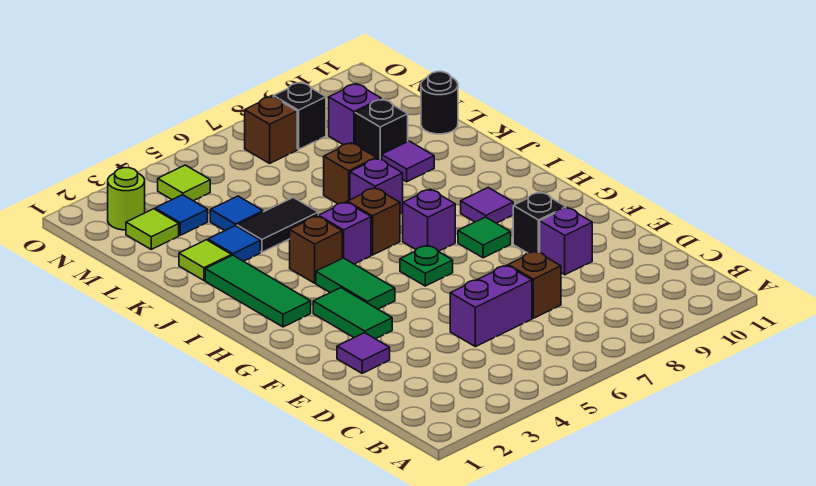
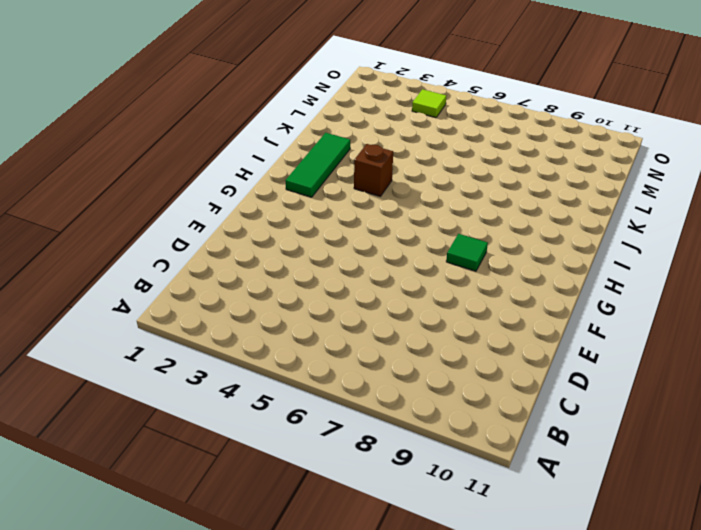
none -> purple 1x2 brick [450,265,532,347]
none -> brown 1x1 brick [508,251,561,318]
none -> purple 1x1 tile [337,333,390,373]
none -> purple 1x1 brick [540,208,592,275]

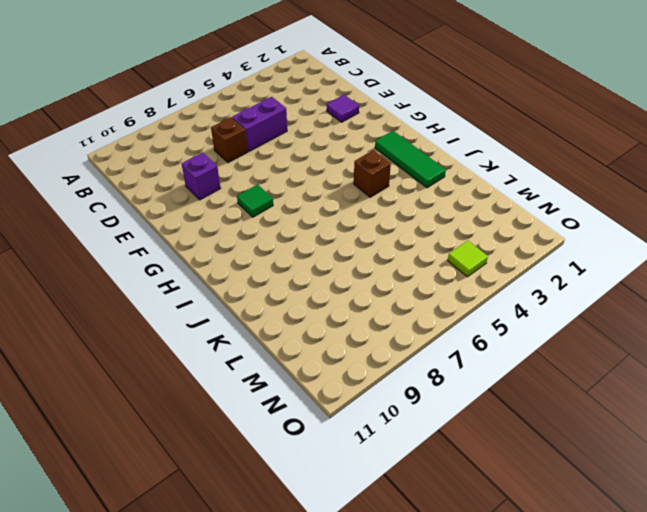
none -> green 1x2 tile [313,288,392,339]
none -> black 1x1 brick [513,192,566,253]
none -> green 1x2 tile [316,258,395,309]
none -> green 1x1 plate [400,245,453,286]

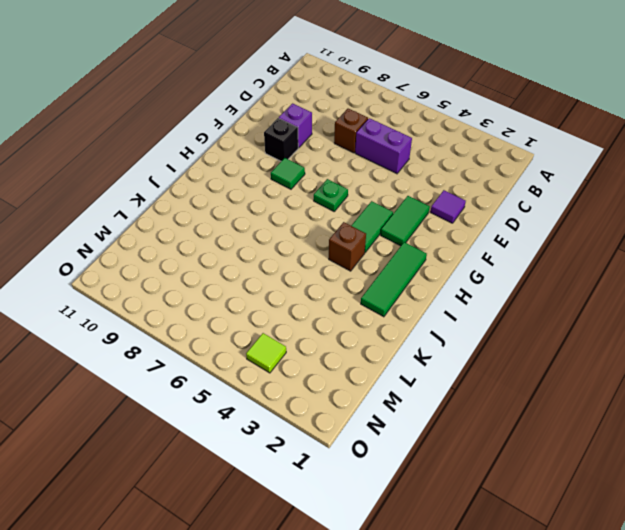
none -> purple 1x1 brick [403,189,455,251]
none -> purple 1x1 tile [461,188,513,223]
none -> purple 1x1 brick [318,202,371,264]
none -> brown 1x1 brick [347,188,400,255]

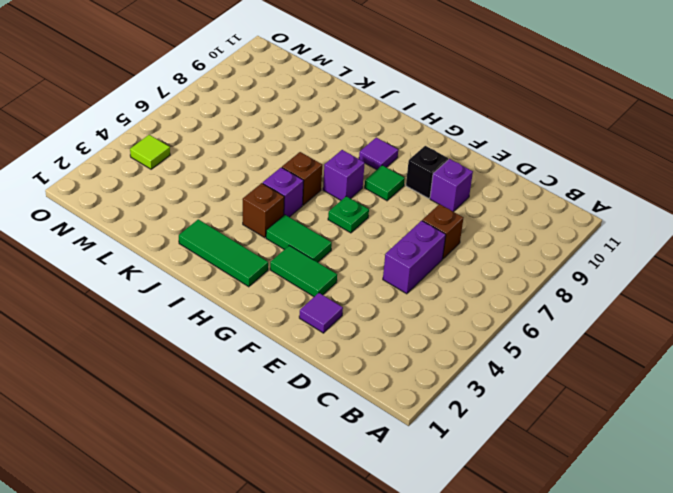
none -> purple 1x1 brick [350,158,403,213]
none -> lime 1x1 tile [179,240,232,280]
none -> blue 1x1 tile [208,226,260,261]
none -> black 1x2 tile [237,197,318,252]

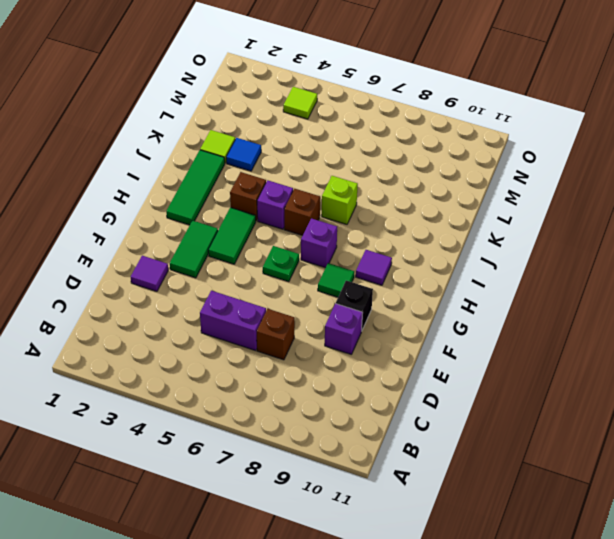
lime 1x1 brick [322,176,358,224] -> purple 1x1 brick [350,158,403,213]
none -> black 1x2 tile [237,197,318,252]
none -> brown 1x1 brick [324,143,376,204]
none -> purple 1x1 tile [382,141,434,182]
none -> blue 1x1 tile [210,196,263,231]

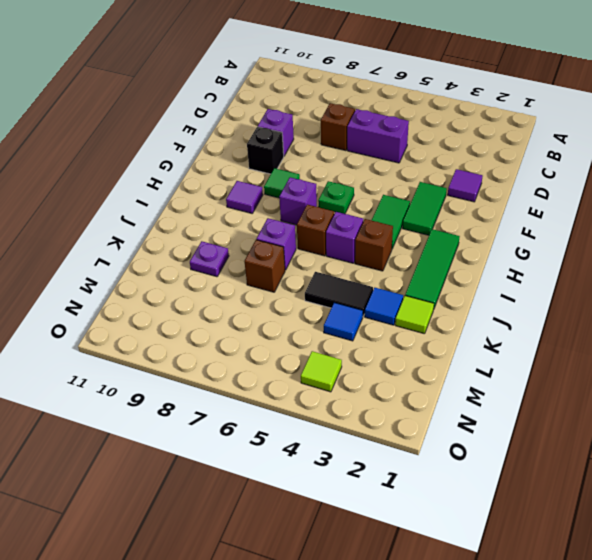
purple 1x1 plate [190,241,229,277] -> purple 1x1 tile [382,141,434,182]
none -> black 1x1 brick [355,99,408,160]
none -> black 1x1 round brick [421,72,458,134]
none -> lime 1x1 tile [126,209,179,249]
none -> blue 1x1 tile [155,195,208,235]

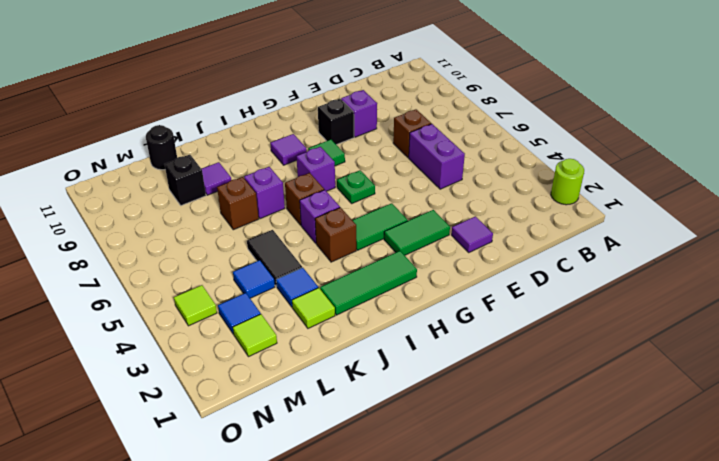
lime 1x1 round brick [551,159,584,205] -> lime 1x1 round brick moved to [108,168,145,230]
none -> purple 1x1 brick [329,84,381,145]
none -> brown 1x1 brick [245,96,297,163]
none -> black 1x1 brick [273,82,326,149]

